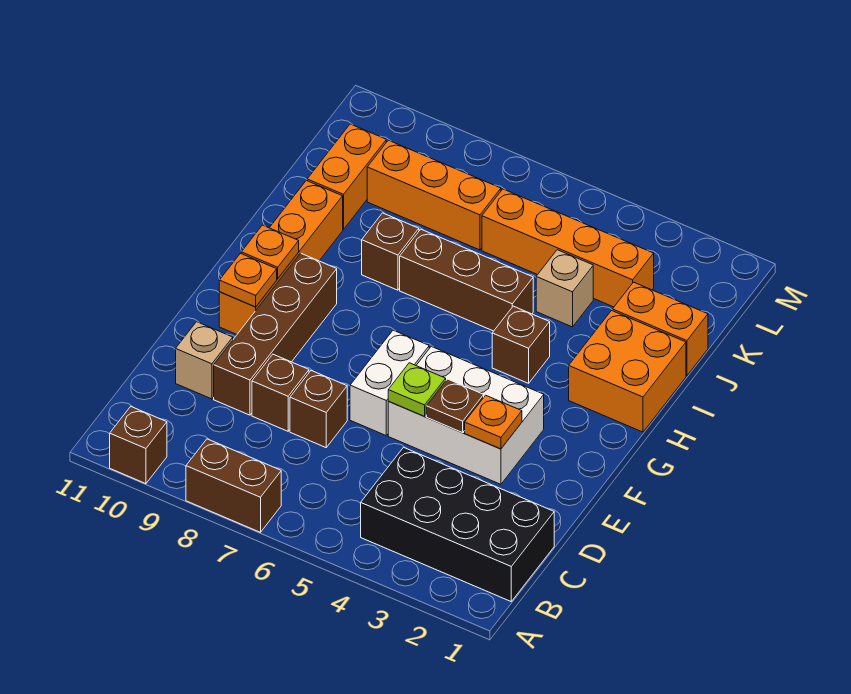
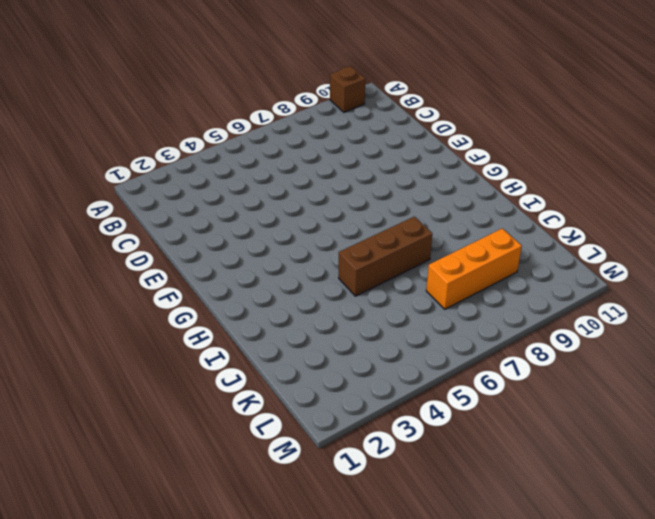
none -> brown 1x2 brick [186,439,281,532]
none -> black 2x4 brick [361,447,554,601]
none -> brown 1x1 brick [290,371,347,447]

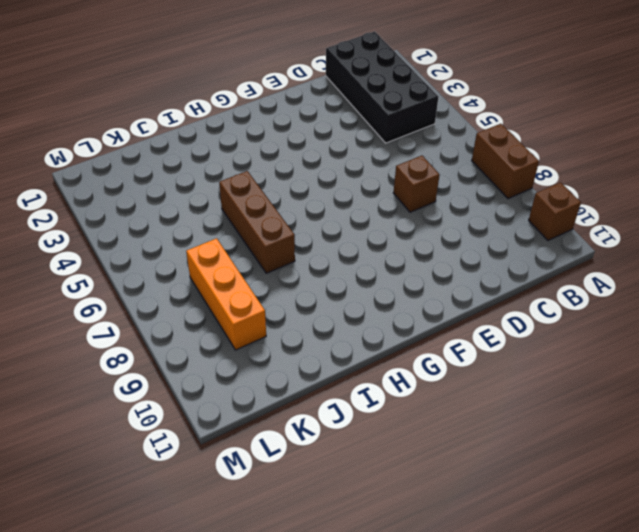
none -> brown 1x1 brick [252,354,309,431]
none -> brown 1x4 brick [214,253,337,415]
none -> tan 1x1 brick [176,322,233,399]

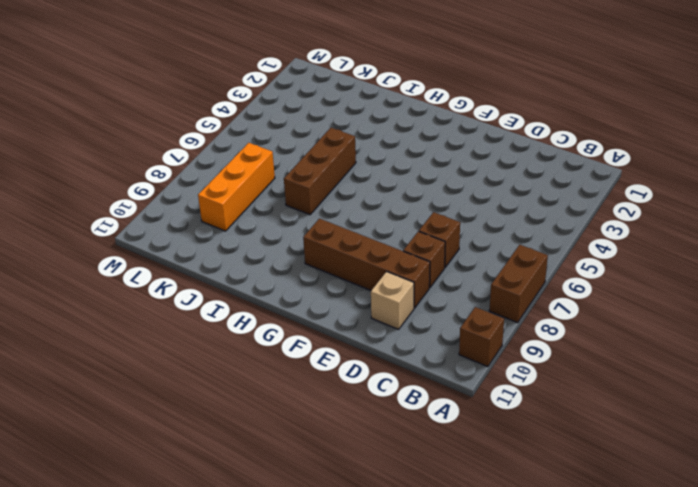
none -> black 2x4 brick [361,447,554,601]
none -> white 2x3 brick [388,346,544,484]
none -> white 1x2 brick [350,330,429,435]

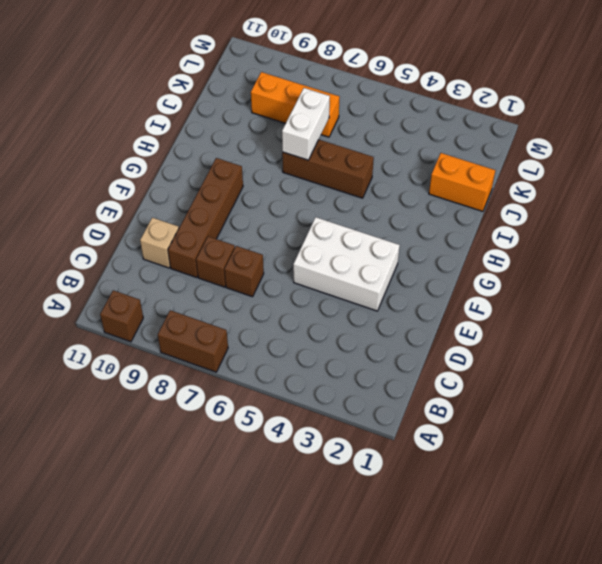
white 1x2 brick [282,88,330,160] -> white 1x2 brick moved to [350,330,429,435]
none -> black 2x4 brick [361,447,554,601]
none -> orange 1x4 brick [219,180,343,334]
none -> orange 2x2 brick [569,310,686,432]

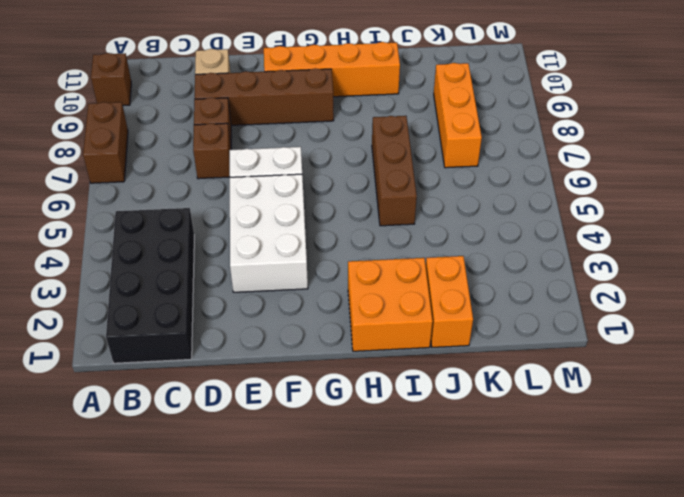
none -> brown 1x1 brick [492,306,550,383]
none -> brown 1x1 brick [362,213,419,290]
none -> tan 1x1 brick [536,250,593,327]

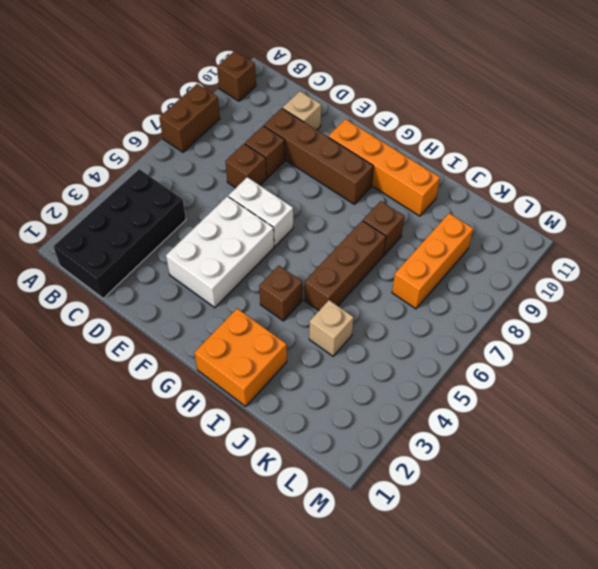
none -> orange 1x2 brick [613,282,708,376]
none -> orange 1x2 brick [307,124,386,229]
none -> orange 1x4 brick [482,189,654,307]

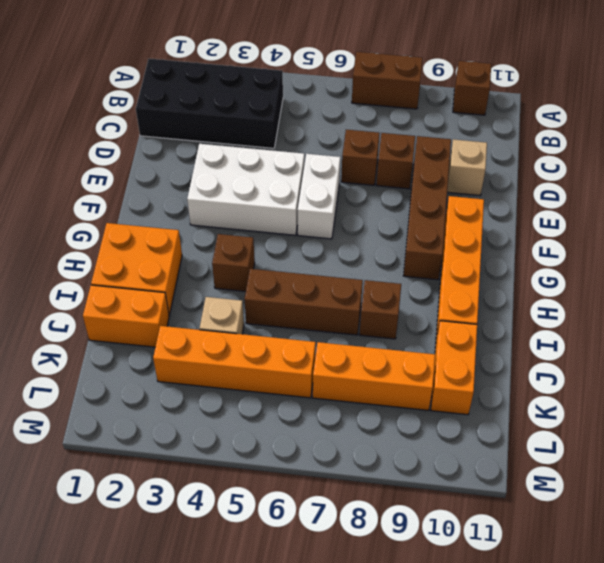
none -> orange 1x1 plate [465,395,522,449]
none -> brown 1x1 plate [426,379,484,433]
none -> lime 1x1 plate [388,363,446,416]

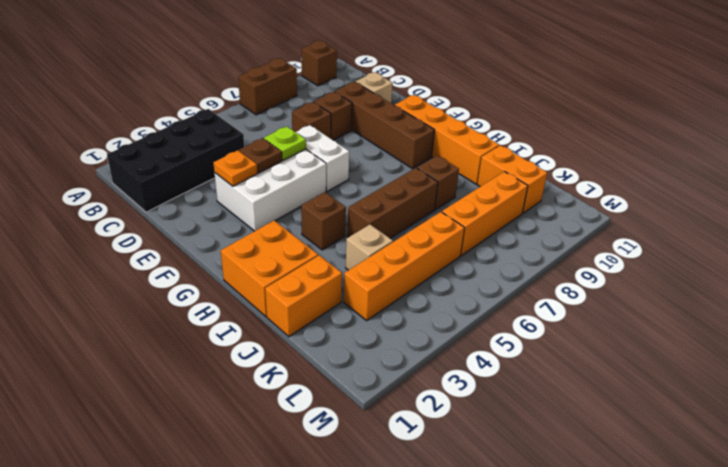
none -> orange 1x1 plate [219,253,277,307]
none -> orange 1x1 plate [241,225,299,279]

